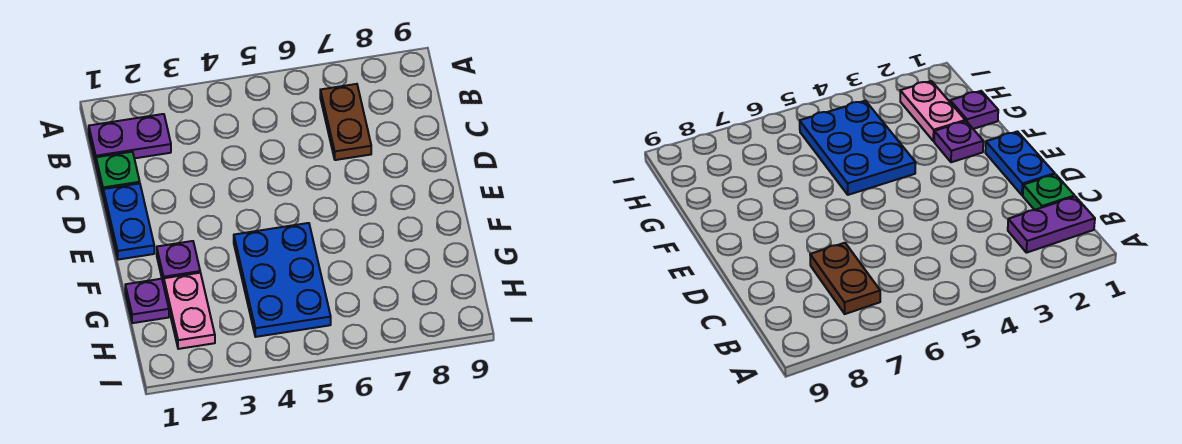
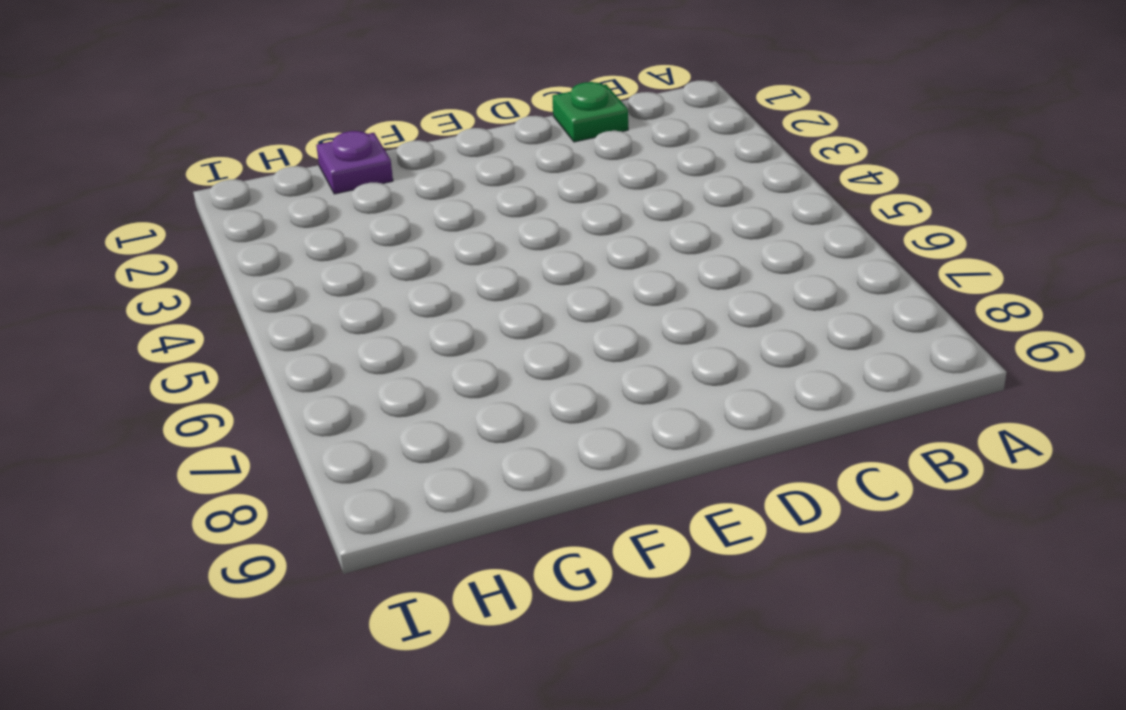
none -> purple 1x2 plate [89,114,171,163]
none -> brown 1x2 plate [320,84,371,160]

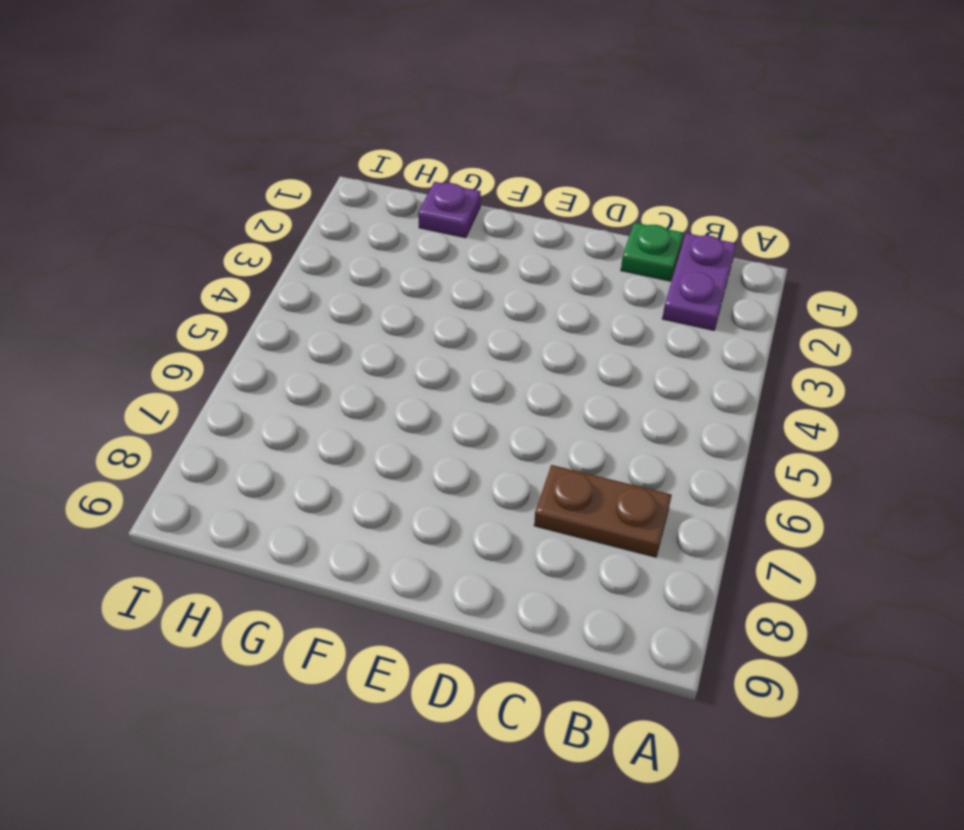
none -> blue 1x2 plate [103,183,154,260]
none -> purple 1x1 plate [157,241,200,285]

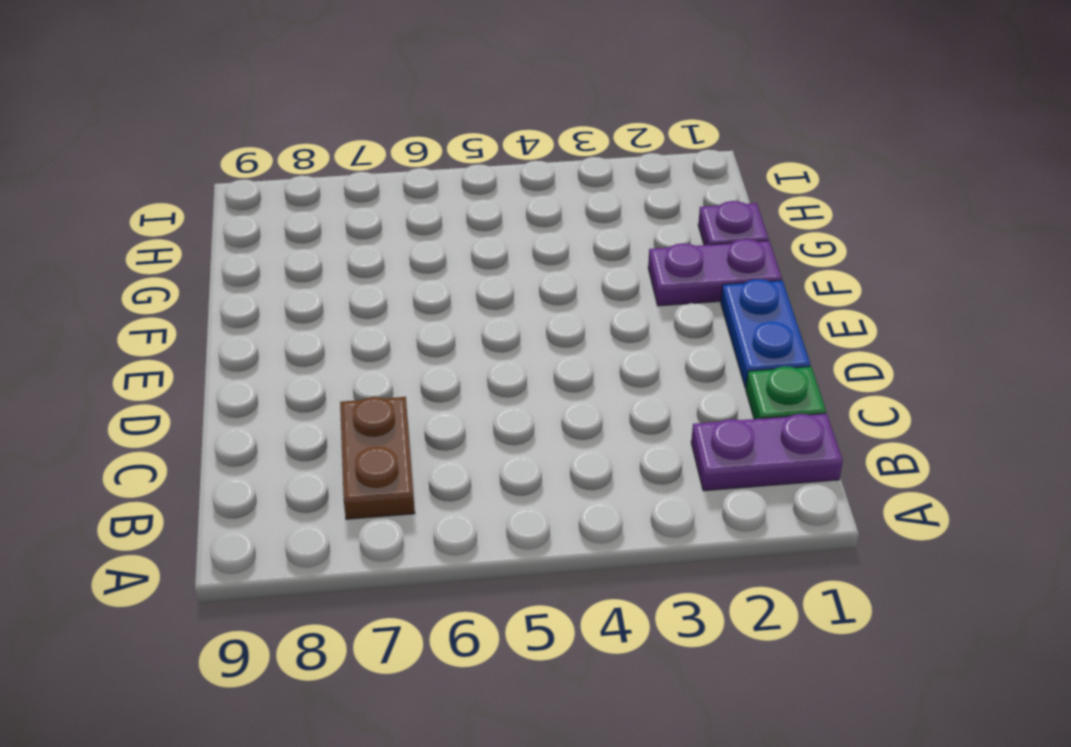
purple 1x2 plate [648,239,782,306] -> purple 1x1 plate [157,241,200,285]
none -> blue 2x3 plate [234,223,331,337]
none -> pink 1x2 plate [164,273,215,349]

